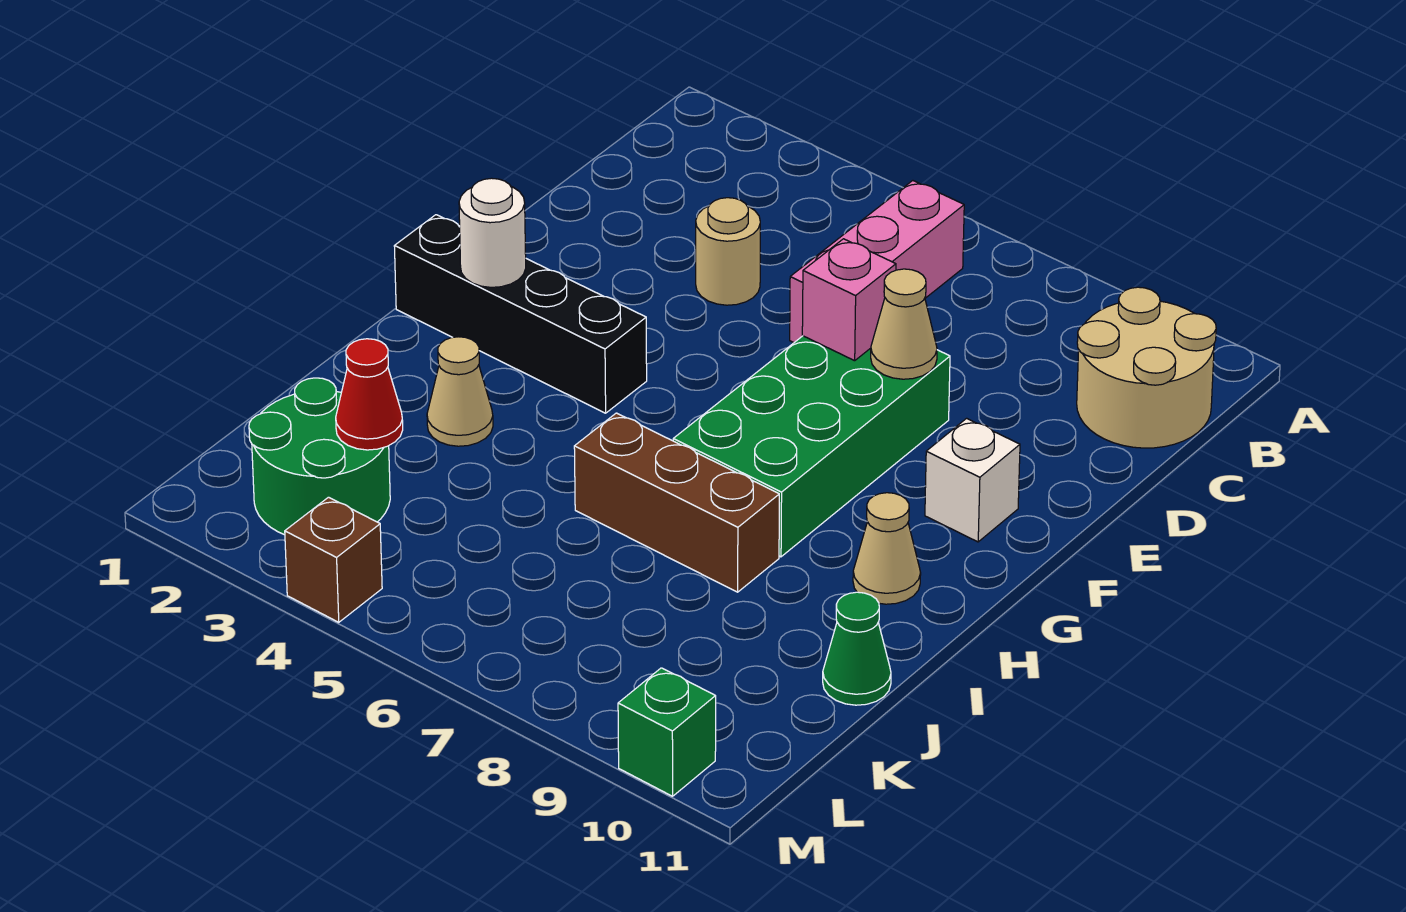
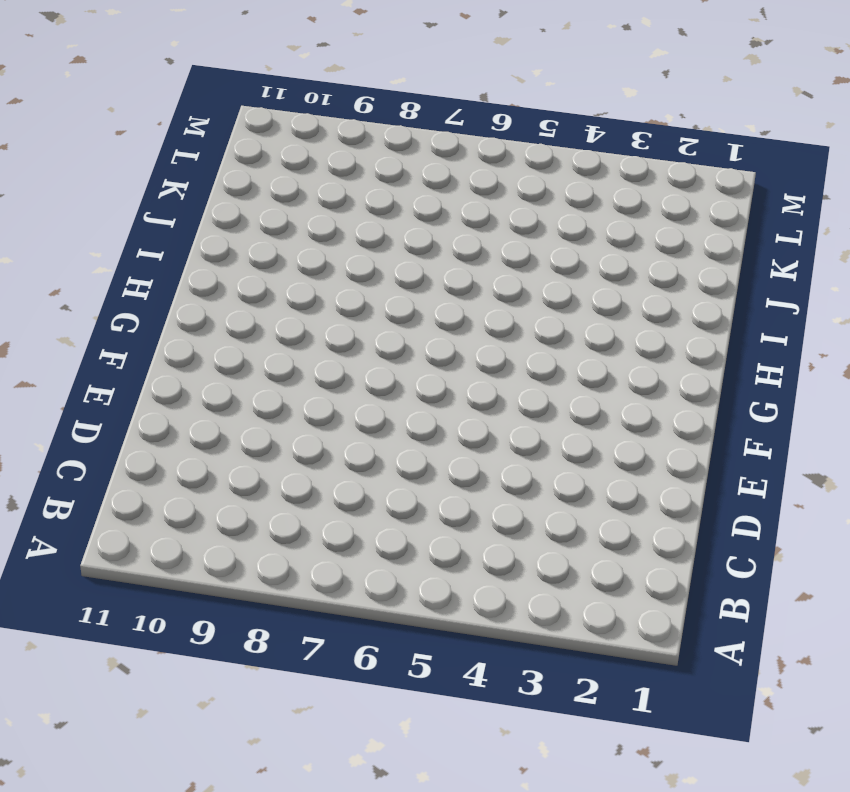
none -> pink 1x3 brick [790,181,964,342]
none -> tan 2x2 round brick [1077,287,1216,448]
none -> tan 1x1 round brick [696,198,760,305]

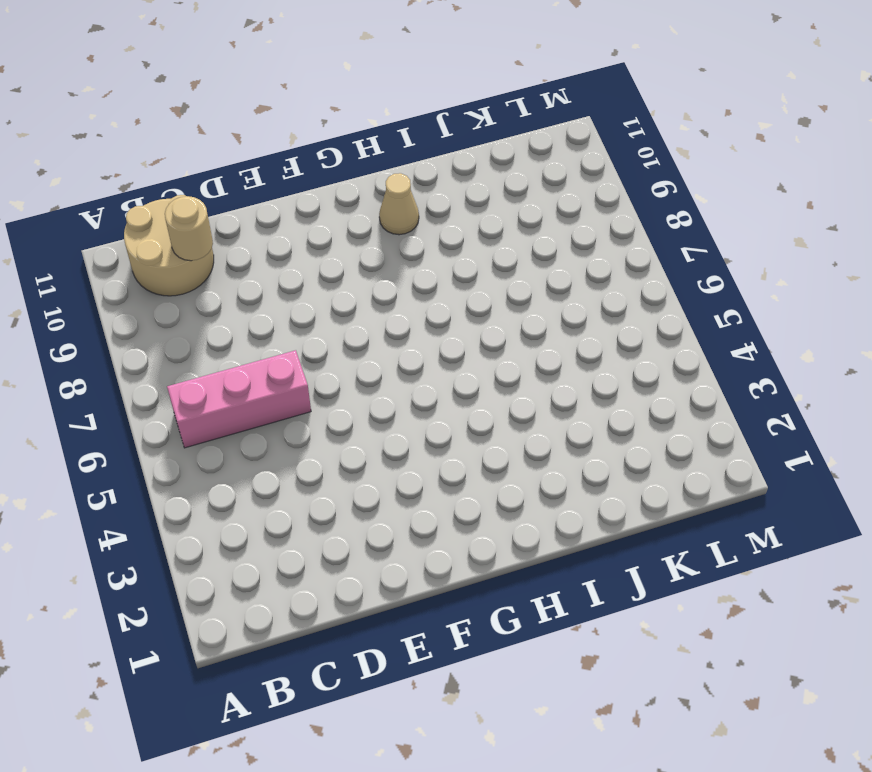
tan 1x1 round brick [165,196,213,261] -> tan 1x1 round brick moved to [696,198,760,305]
none -> green 2x4 brick [673,336,950,557]
none -> white 1x1 brick [925,418,1020,542]
none -> black 1x4 brick [394,215,647,413]

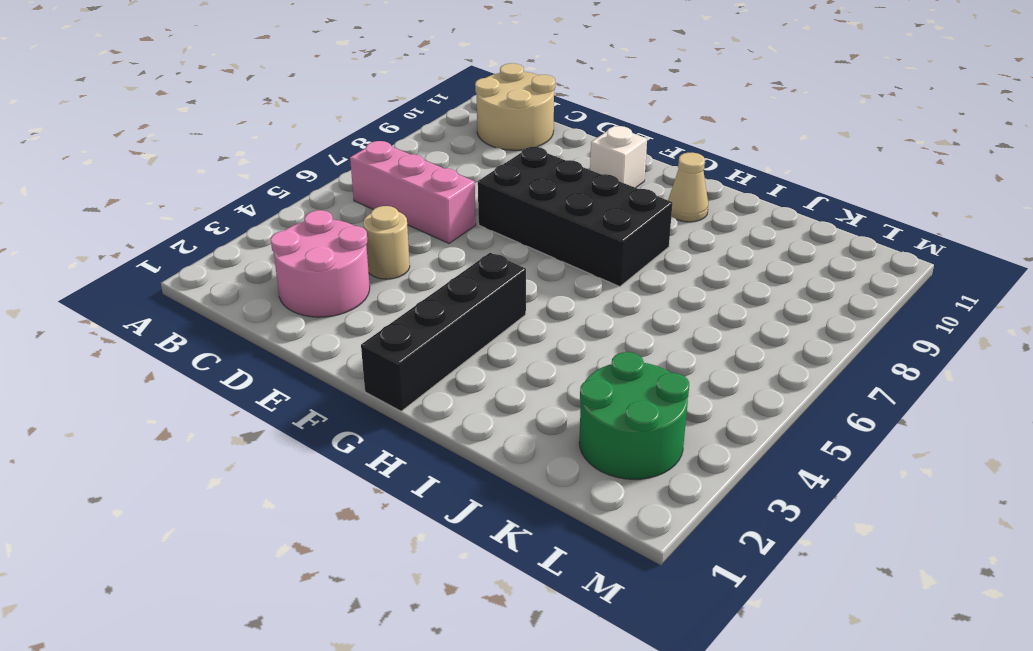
pink 2x2 round brick [271,210,370,317] -> none
black 2x4 brick [478,147,672,287] -> green 2x4 brick [673,336,950,557]
none -> tan 1x1 cone [427,337,493,446]
none -> brown 1x3 brick [574,413,779,592]
none -> green 1x1 cone [823,592,891,705]

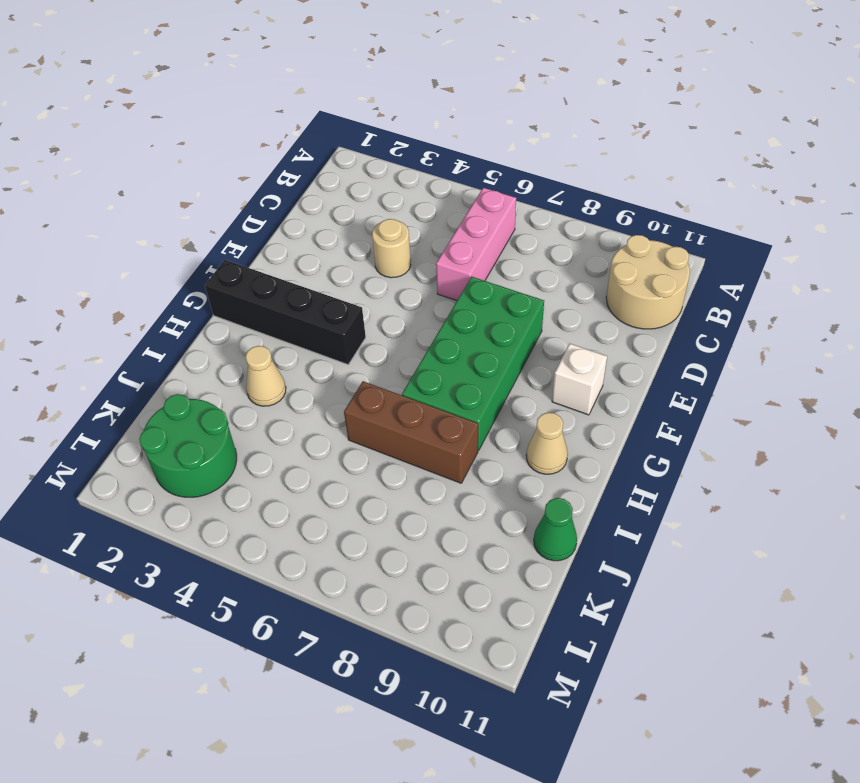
none -> brown 1x1 brick [285,497,382,622]
none -> green 1x1 brick [618,668,716,796]
none -> pink 1x1 brick [802,239,896,361]

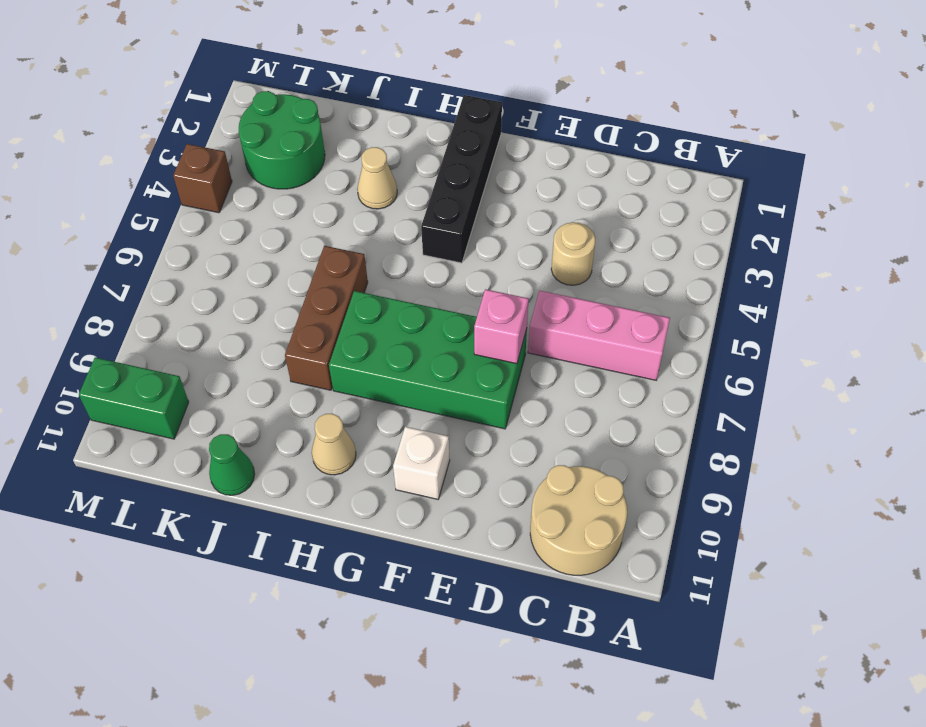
green 1x2 brick [79,357,189,439] -> green 1x1 brick [618,668,716,796]
none -> tan 1x1 cone [871,269,937,379]
none -> white 1x1 round brick [459,178,526,287]
none -> red 1x1 cone [336,339,403,450]

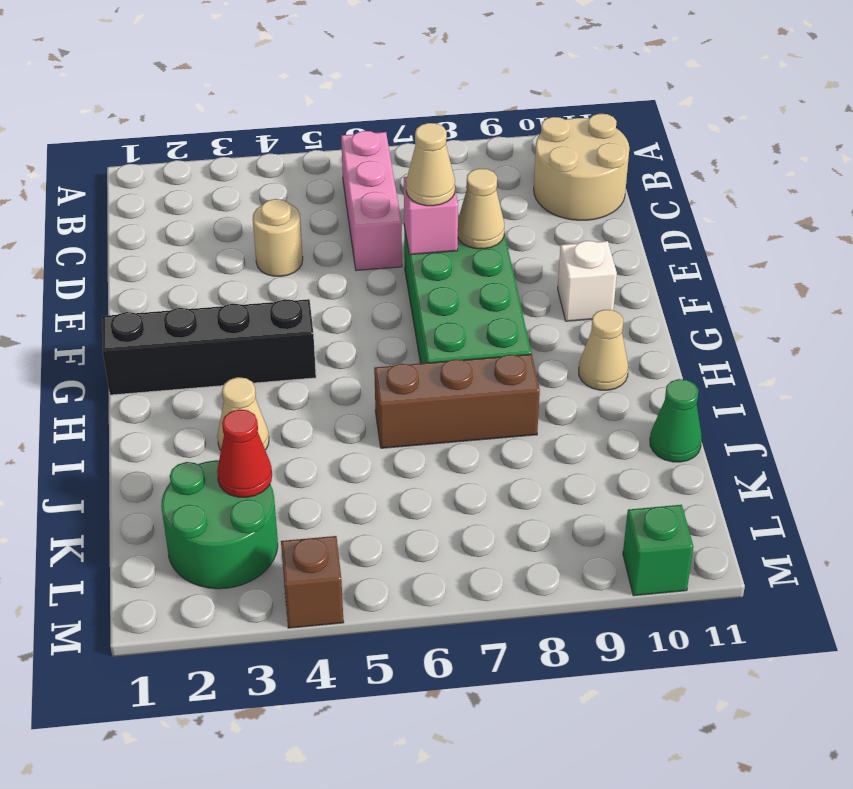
tan 1x1 cone [406,123,455,206] -> none
none -> white 1x1 round brick [459,178,526,287]

